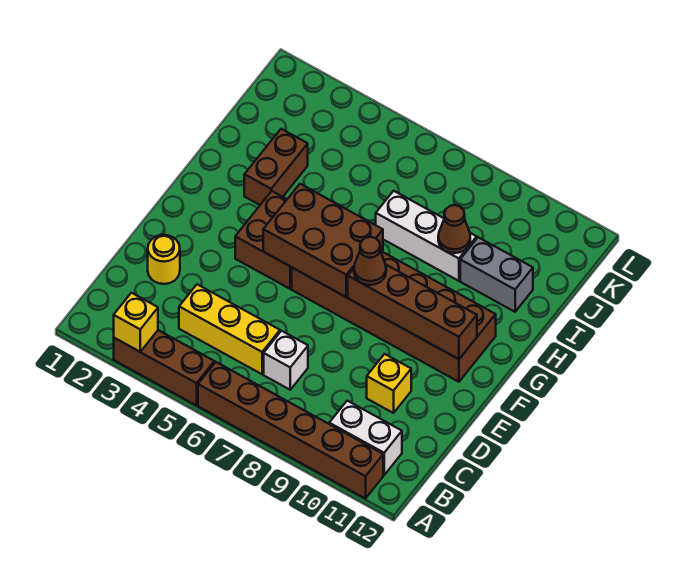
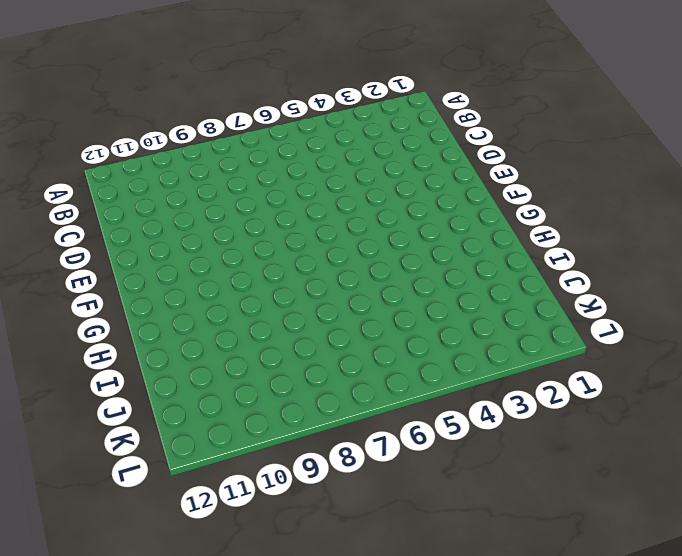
none -> brown 1x3 brick [114,330,214,405]
none -> brown 1x6 brick [198,362,383,499]
none -> white 1x2 brick [329,401,402,475]

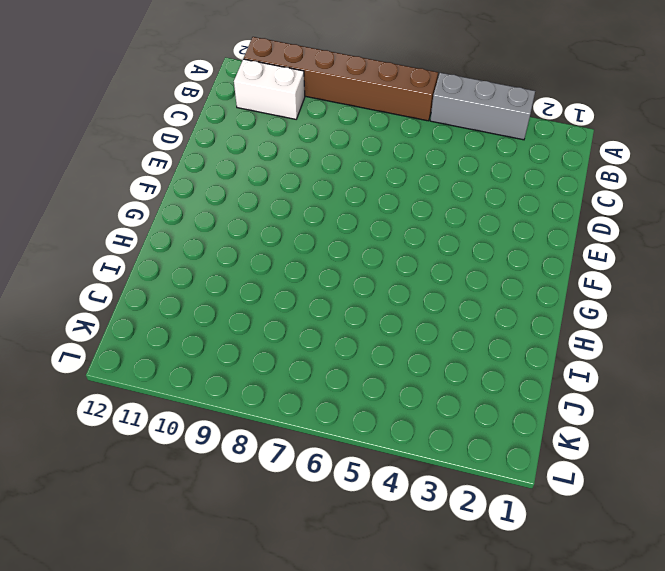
grey 1x3 brick [430,73,535,140] -> brown 1x3 brick [114,330,214,405]
none -> yellow 1x3 brick [179,284,280,374]
none -> white 1x1 brick [264,331,308,390]
none -> yellow 1x1 round brick [148,235,180,284]

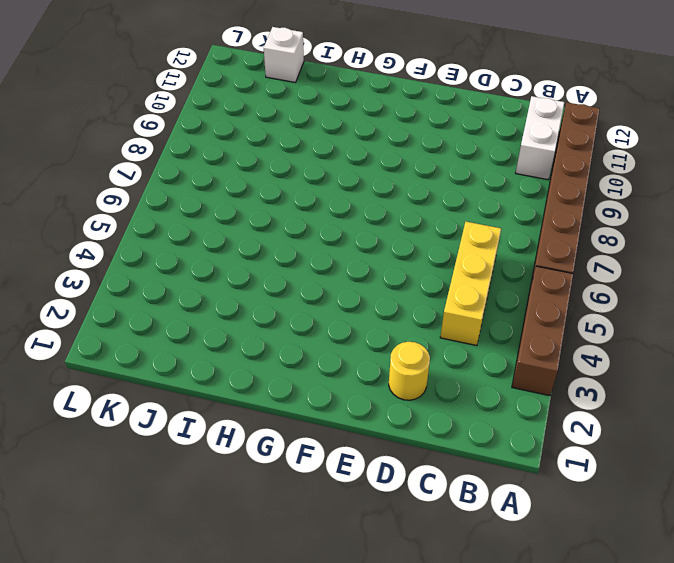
white 1x1 brick [264,27,304,82] -> white 1x1 brick moved to [264,331,308,390]
none -> yellow 1x1 brick [367,354,411,413]
none -> brown 2x2 brick [235,191,292,289]
none -> brown 2x6 brick [292,252,496,382]

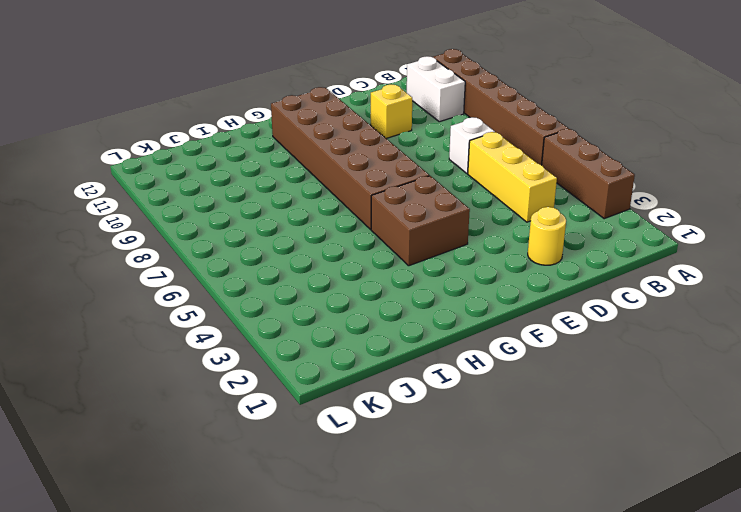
none -> brown 1x2 brick [244,129,308,205]
none -> white 1x3 brick [376,191,477,281]
none -> grey 1x2 brick [460,237,533,312]

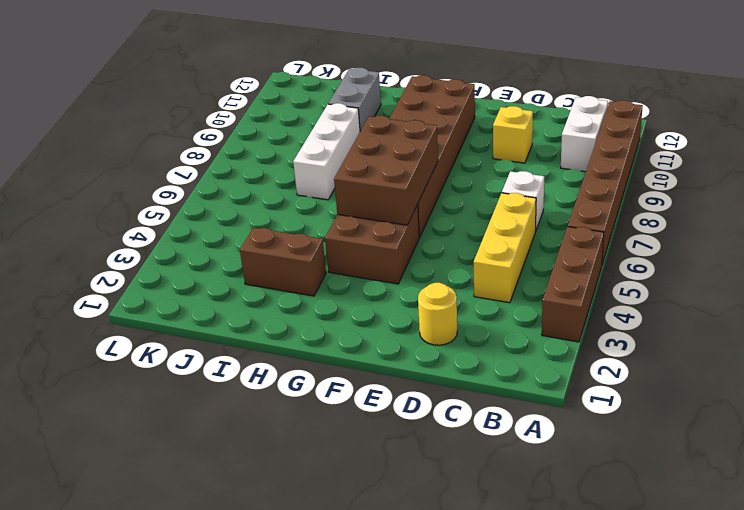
none -> yellow 1x1 brick [114,293,158,352]
none -> brown 1x4 brick [348,265,477,359]
none -> brown 1x1 cone [438,205,470,253]

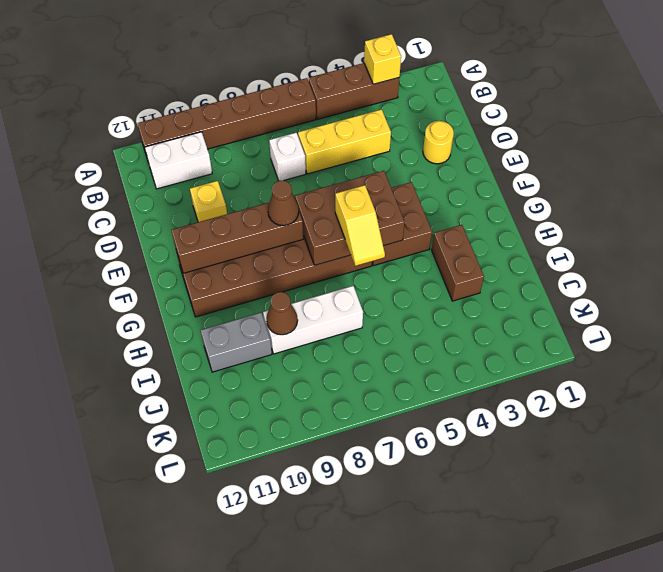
yellow 1x2 slope [335,185,385,266] -> none

